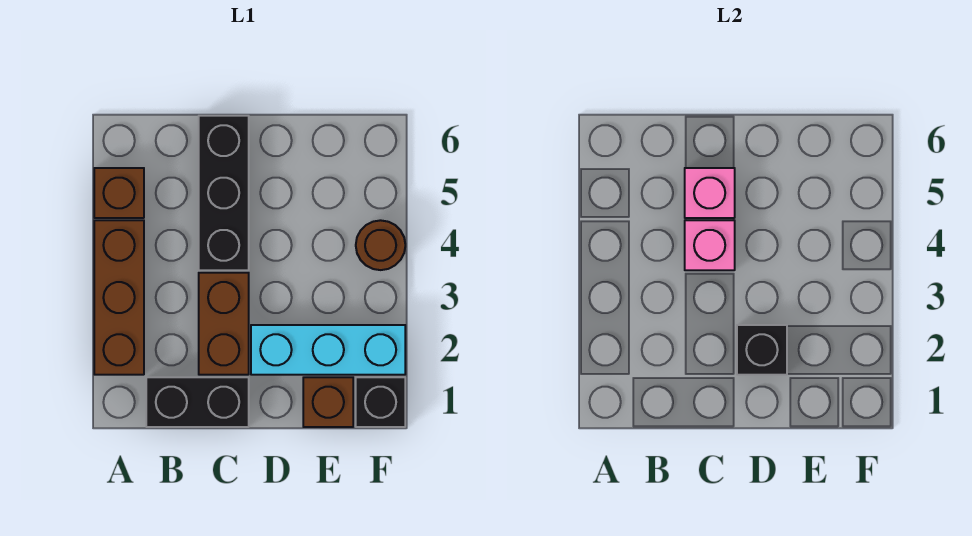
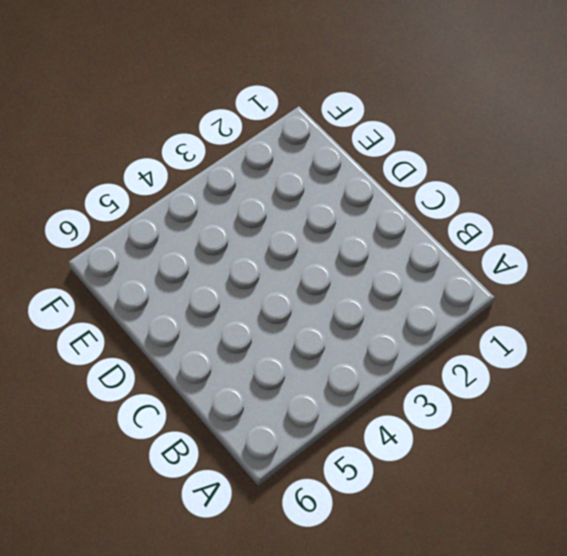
none -> brown 1x3 brick [94,220,144,375]
none -> brown 1x1 brick [94,168,144,218]
none -> black 1x2 brick [146,377,249,427]

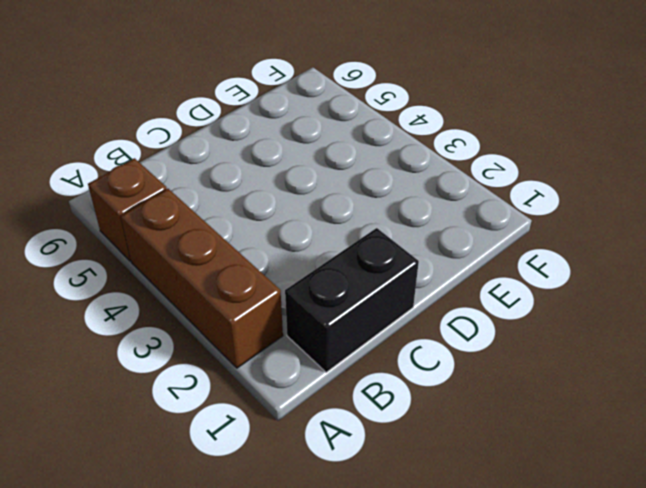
none -> brown 1x2 brick [199,273,249,375]
none -> black 1x3 brick [199,116,249,270]
none -> cyan 1x3 brick [251,325,405,375]

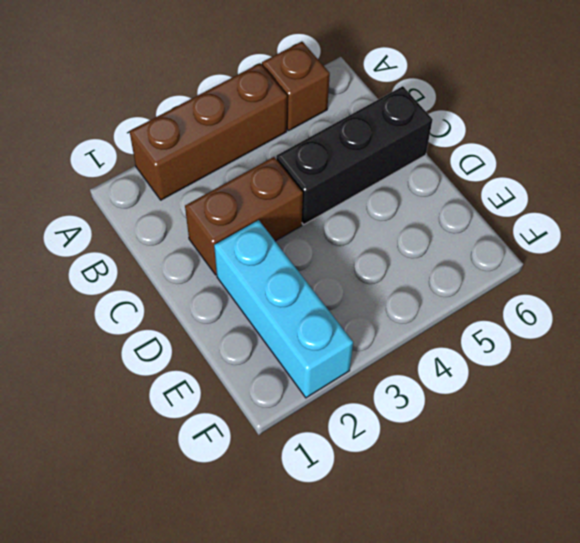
none -> black 1x2 brick [146,377,249,427]
none -> brown 1x1 brick [303,377,353,427]
none -> black 1x1 brick [356,377,405,427]

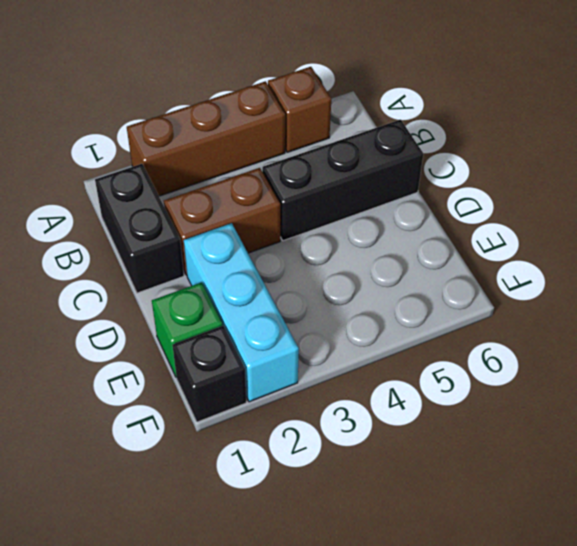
green 1x1 brick [152,282,223,376] -> brown 1x1 brick [303,377,353,427]
none -> brown 1x1 round brick [356,220,405,270]
none -> pink 1x1 brick [685,220,735,270]
none -> pink 1x1 brick [685,168,735,218]

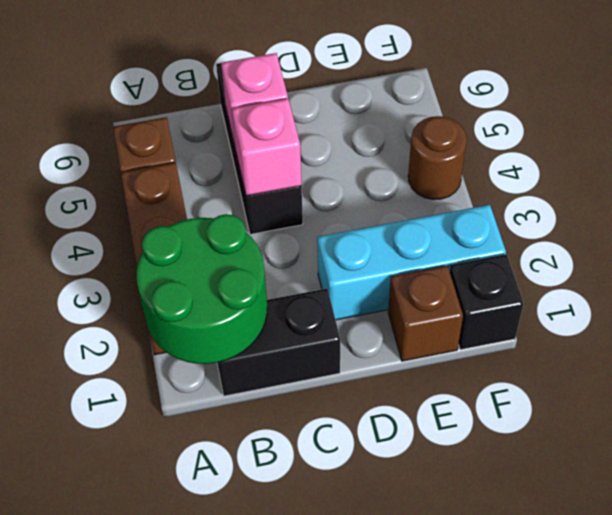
green 2x2 round brick [136,214,267,364] -> none
none -> brown 1x2 brick [199,273,249,375]
none -> black 1x1 brick [737,325,787,375]

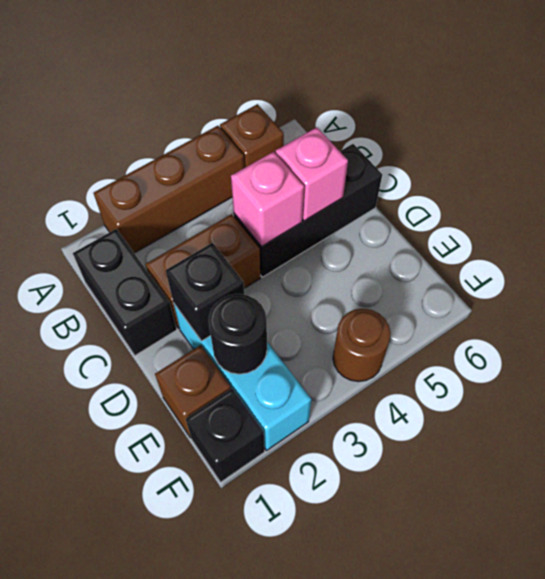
black 1x1 round brick [208,294,267,374] -> none

